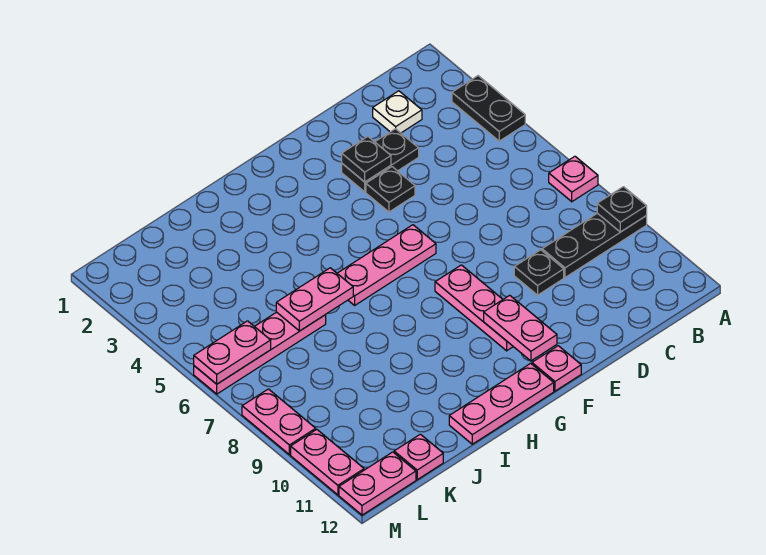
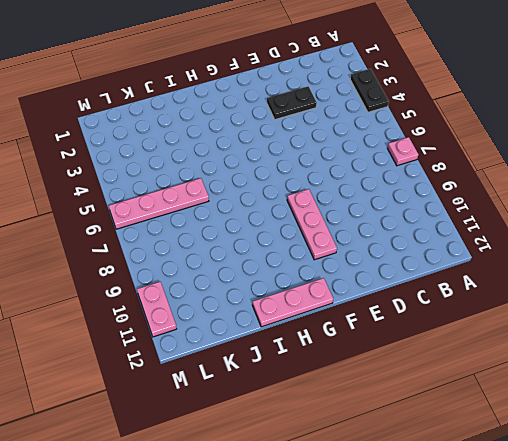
none -> black 1x3 plate [542,213,647,277]
none -> white 1x1 plate [373,91,422,133]
none -> black 1x1 plate [514,250,564,295]

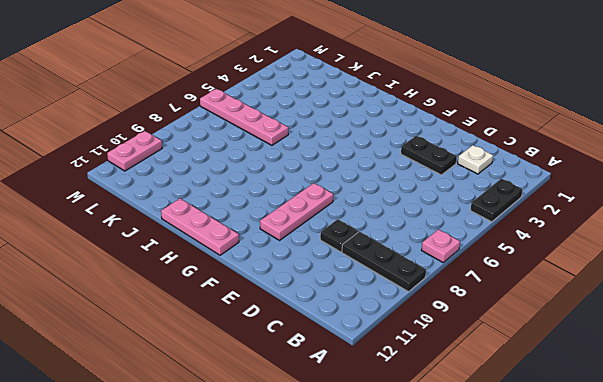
none -> black 1x1 plate [366,167,415,212]
none -> pink 1x3 plate [337,225,436,305]
none -> pink 1x1 plate [532,346,581,391]

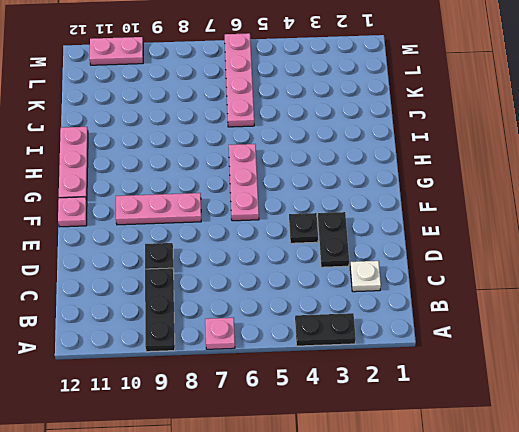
none -> pink 1x1 plate [394,434,443,480]
none -> pink 1x2 plate [339,452,416,515]
none -> pink 1x2 plate [242,389,316,455]

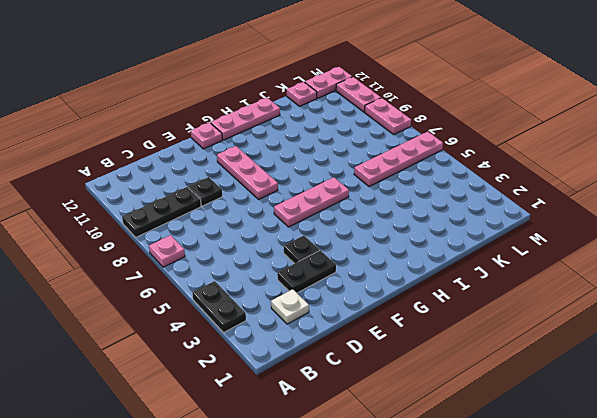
none -> black 1x1 plate [597,187,647,232]
none -> black 1x1 plate [342,137,391,182]
none -> pink 1x2 plate [484,295,557,361]

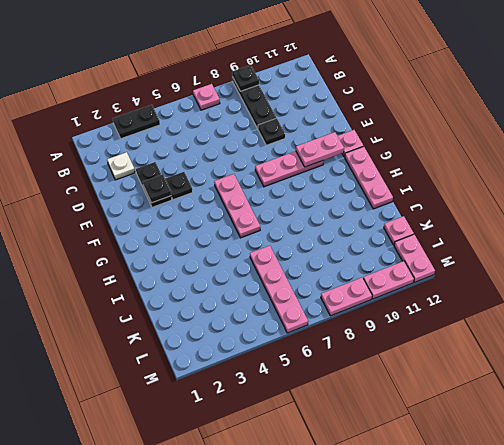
none -> pink 1x2 plate [276,268,353,331]
none -> pink 1x2 plate [194,321,271,384]

